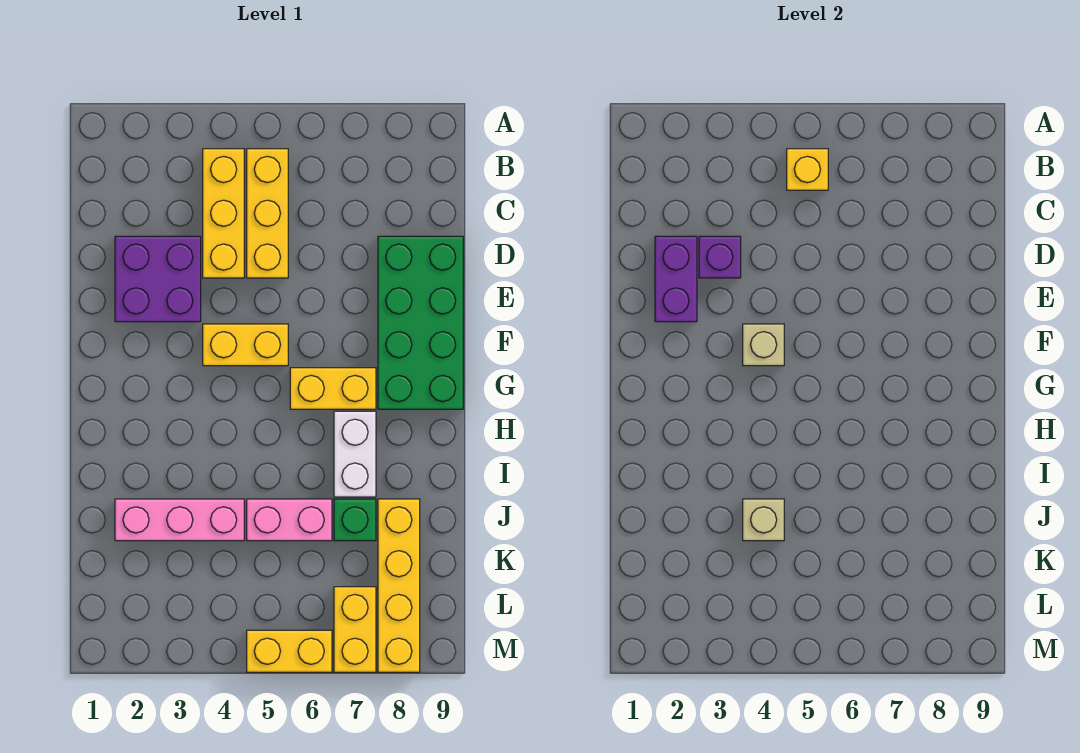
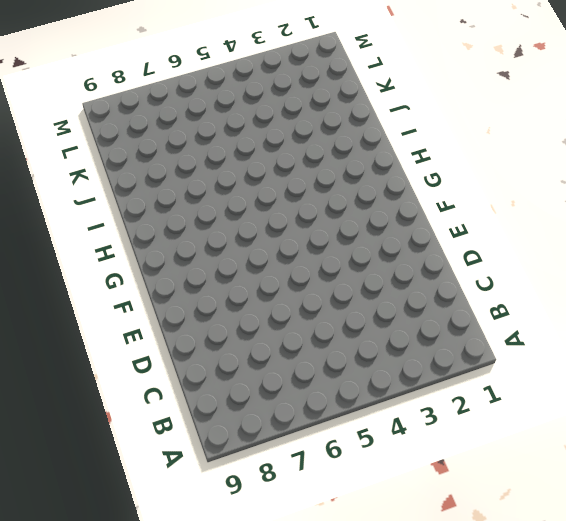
none -> yellow 1x3 brick [203,149,244,278]
none -> yellow 1x3 brick [247,149,288,278]
none -> purple 2x2 brick [115,236,201,322]

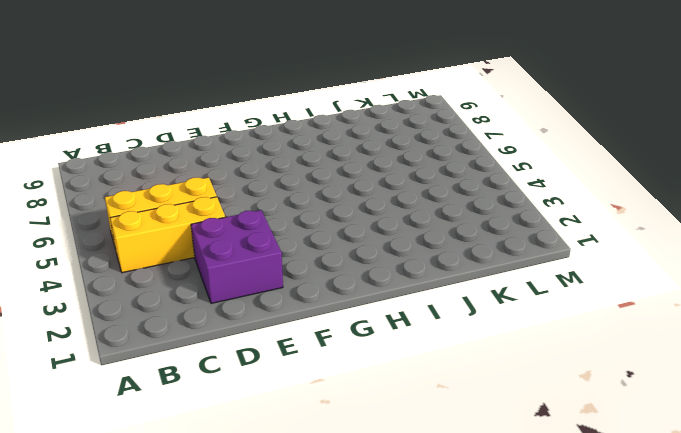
none -> green 2x4 brick [378,236,463,409]
none -> yellow 1x2 brick [203,324,288,366]
none -> yellow 1x2 brick [290,368,376,409]

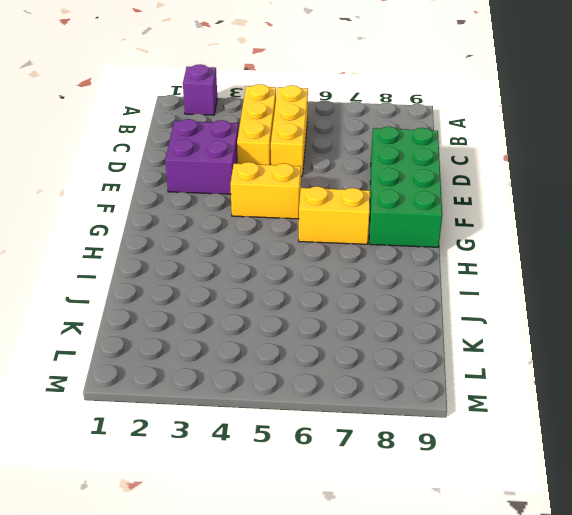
purple 1x1 brick [183,64,217,115] -> purple 1x1 brick moved to [699,236,741,278]
none -> white 1x2 brick [334,411,376,497]
none -> pink 1x3 brick [115,499,244,541]
none -> pink 1x2 brick [247,499,332,541]

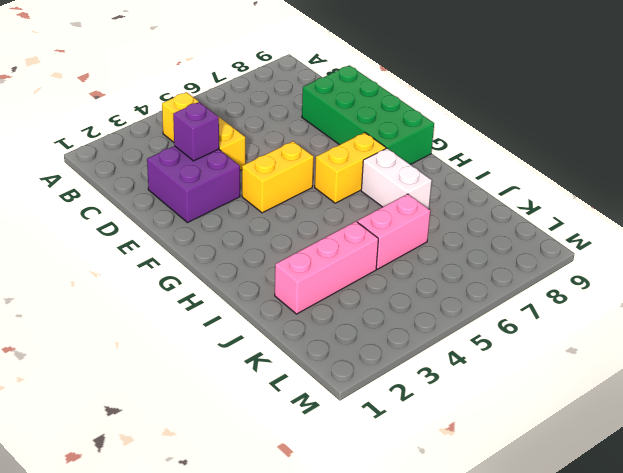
none -> yellow 1x3 brick [247,149,288,278]
none -> green 1x1 brick [334,499,376,541]
none -> yellow 1x4 brick [378,499,420,672]

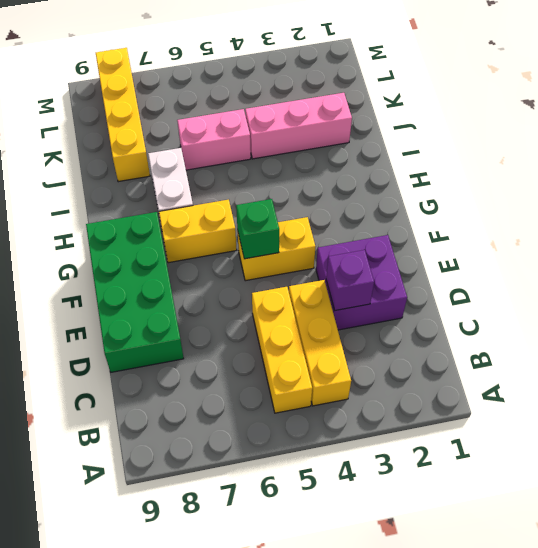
green 1x1 brick [236,199,279,259] -> green 1x1 brick moved to [334,499,376,541]
none -> yellow 1x2 brick [334,587,376,672]
none -> yellow 1x2 brick [247,630,332,672]
none -> yellow 1x1 brick [787,149,828,190]

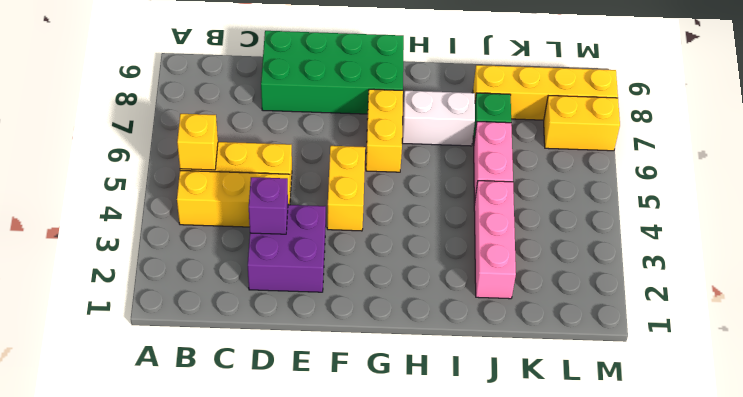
none -> yellow 1x2 brick [247,630,332,672]
none -> purple 1x2 brick [655,236,697,322]
none -> tan 1x1 brick [743,324,784,366]

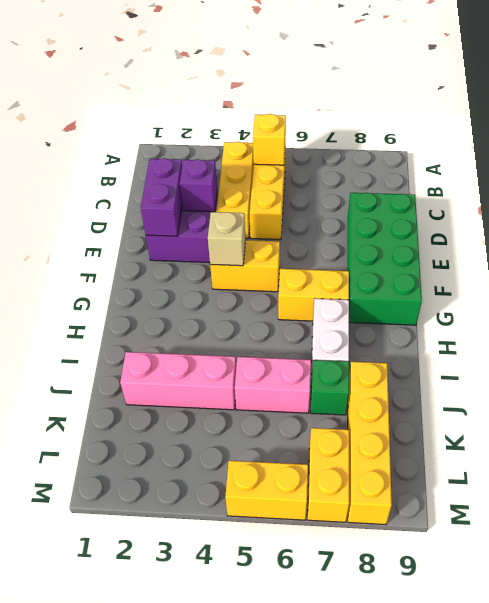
none -> tan 1x1 brick [743,499,784,541]

